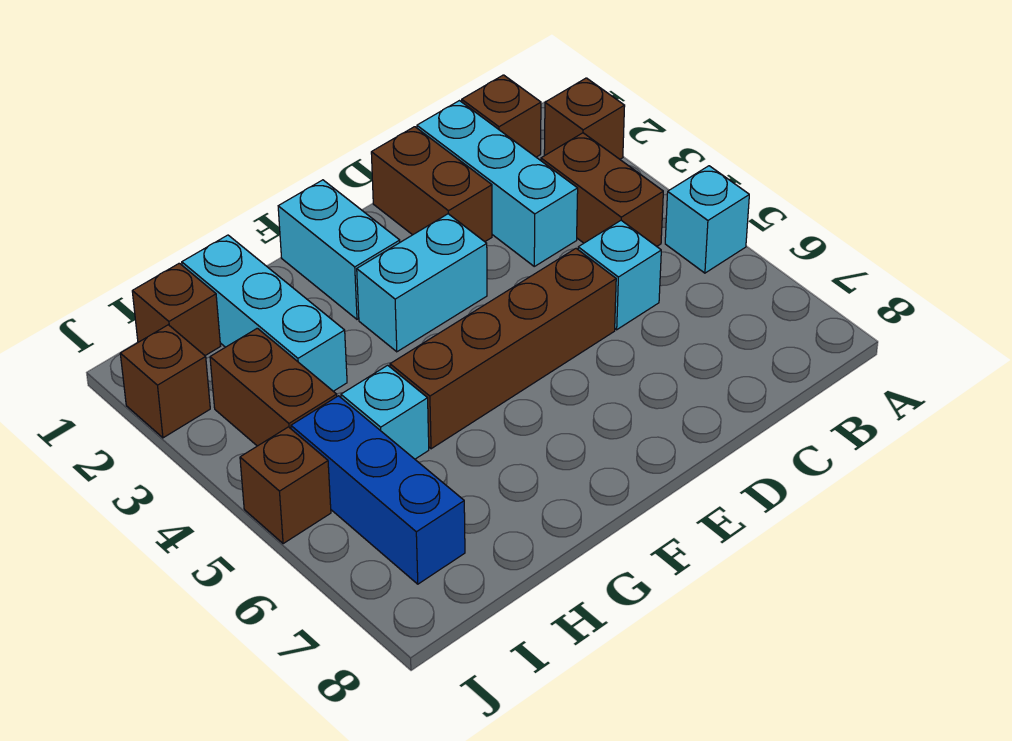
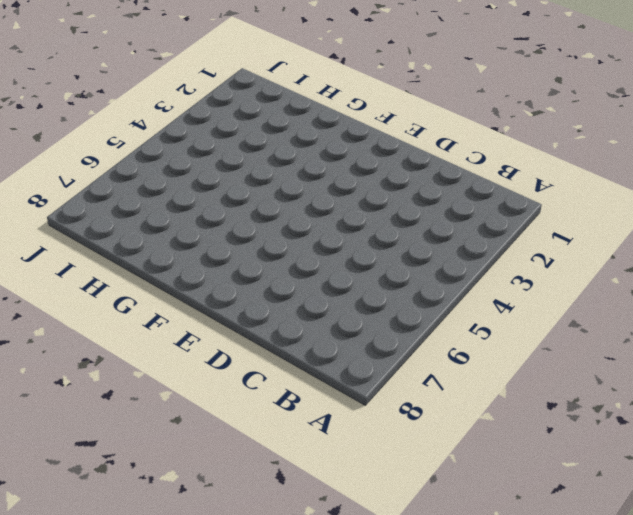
none -> brown 1x1 brick [544,78,625,159]
none -> cyan 1x1 brick [665,166,749,273]
none -> brown 1x1 brick [462,75,541,157]

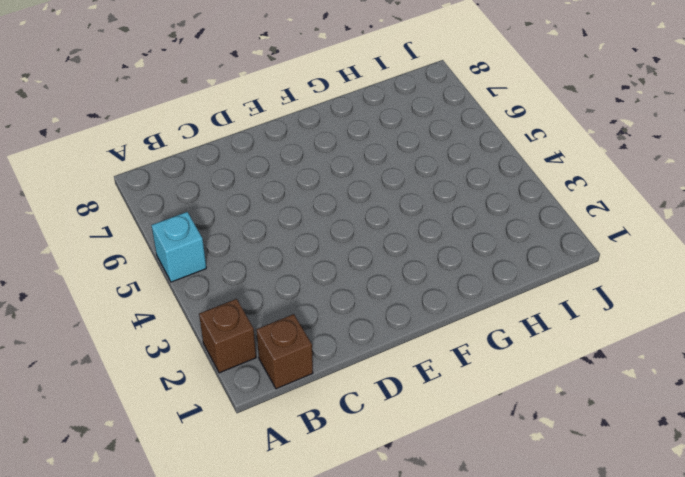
none -> brown 1x2 brick [541,133,663,246]
none -> cyan 1x3 brick [417,101,578,266]
none -> cyan 1x1 brick [578,220,661,330]

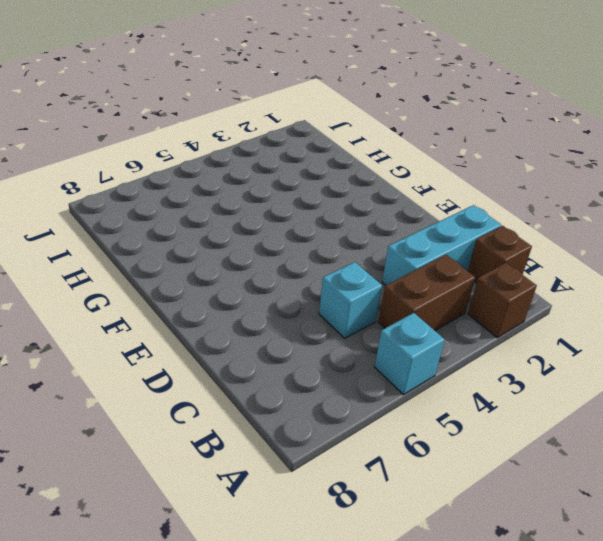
none -> brown 1x2 brick [371,127,492,242]
none -> brown 1x4 brick [390,249,616,449]
none -> cyan 1x2 brick [357,214,487,352]

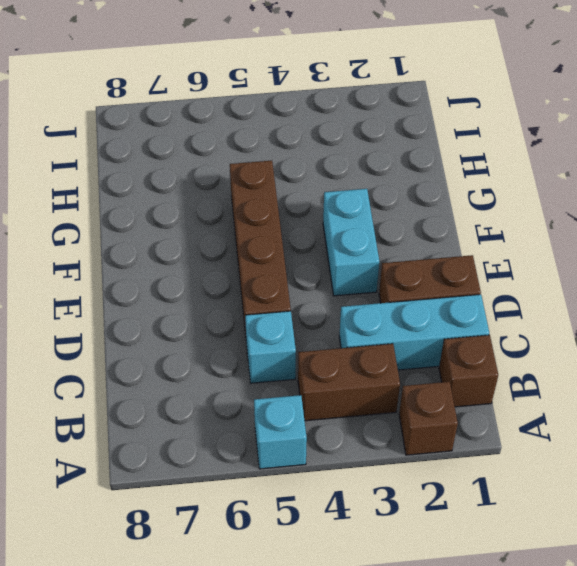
none -> cyan 1x2 brick [278,180,400,319]
none -> cyan 1x3 brick [182,235,347,391]
none -> cyan 1x1 brick [341,365,429,459]

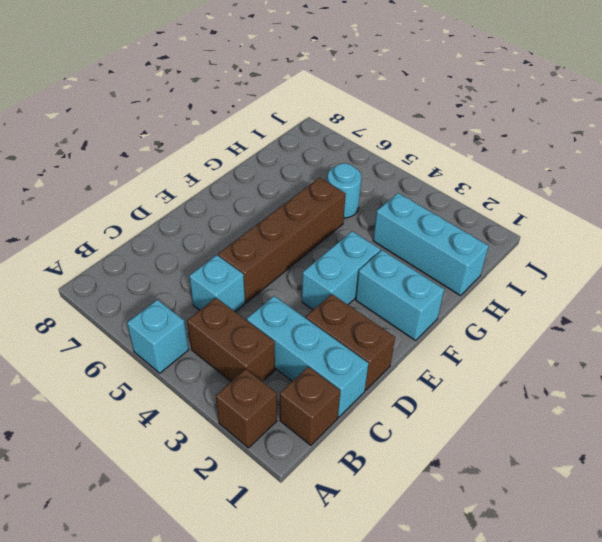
cyan 1x1 round brick [327,163,361,218] -> cyan 1x1 brick [341,365,429,459]
none -> brown 1x1 brick [132,263,220,356]
none -> brown 1x2 brick [210,328,337,446]
none -> blue 1x3 brick [291,396,465,584]

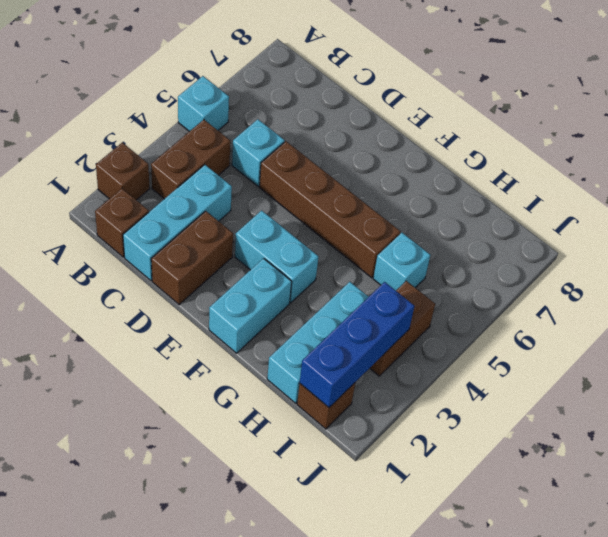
blue 1x3 brick [300,282,414,407] -> blue 1x3 brick moved to [291,396,465,584]
none -> brown 1x1 brick [120,325,210,438]
none -> brown 1x1 brick [240,427,331,544]

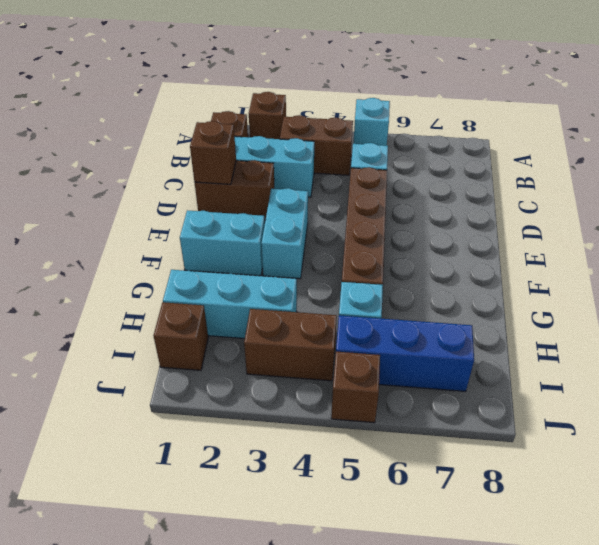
brown 1x1 brick [190,121,236,184] -> brown 1x1 brick moved to [120,325,210,438]

